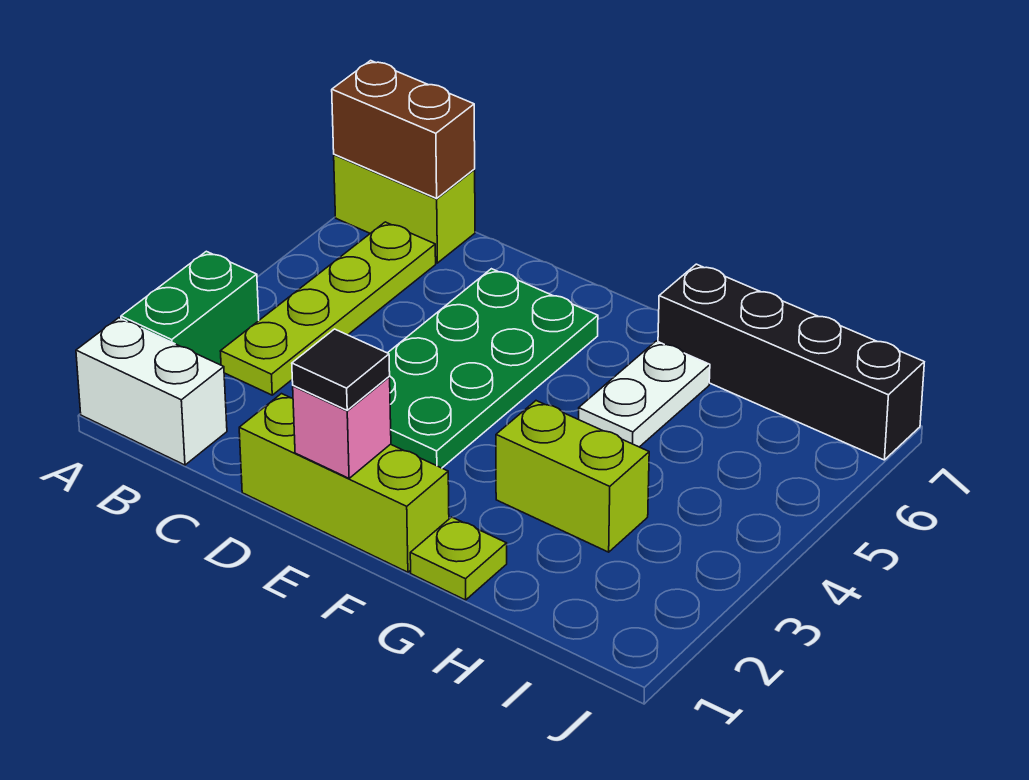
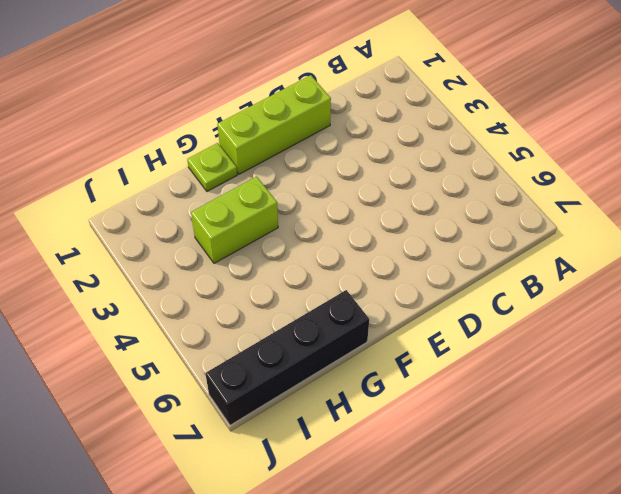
none -> white 1x2 brick [76,318,227,465]
none -> green 1x2 brick [121,251,259,365]
none -> lime 1x2 brick [334,154,475,263]

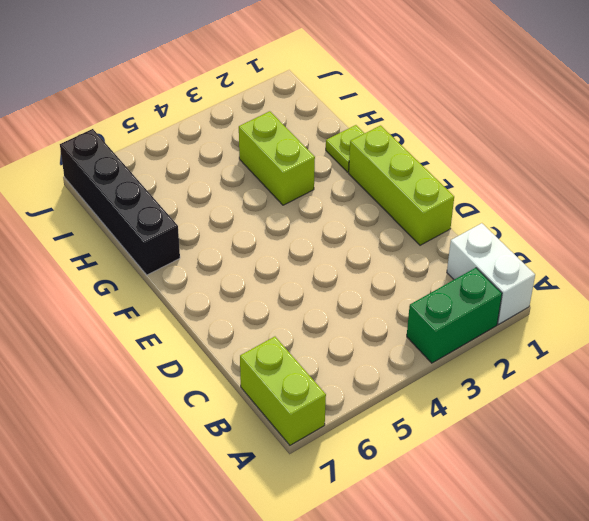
none -> lime 1x4 plate [220,222,436,395]
none -> green 2x4 plate [388,269,598,468]
none -> white 1x2 plate [579,341,710,447]

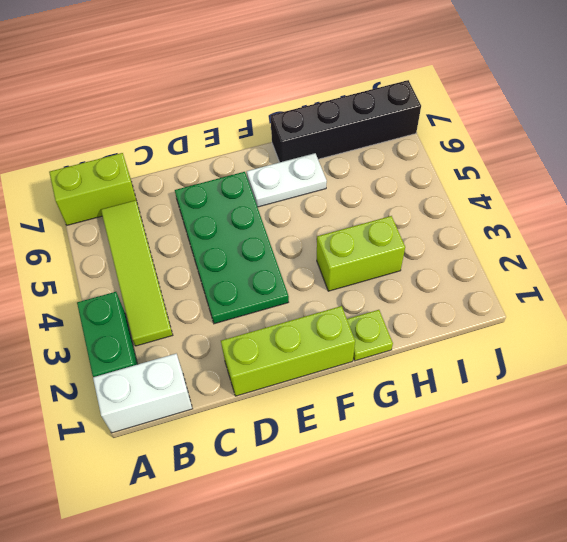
lime 1x4 tile [101,200,173,346] -> lime 1x4 plate [220,222,436,395]
white 1x2 plate [247,153,327,207] -> white 1x2 plate turned to [579,341,710,447]
none -> brown 1x2 brick [332,61,475,198]
none -> pink 1x1 brick [293,377,391,478]
none -> black 1x1 tile [292,329,390,410]

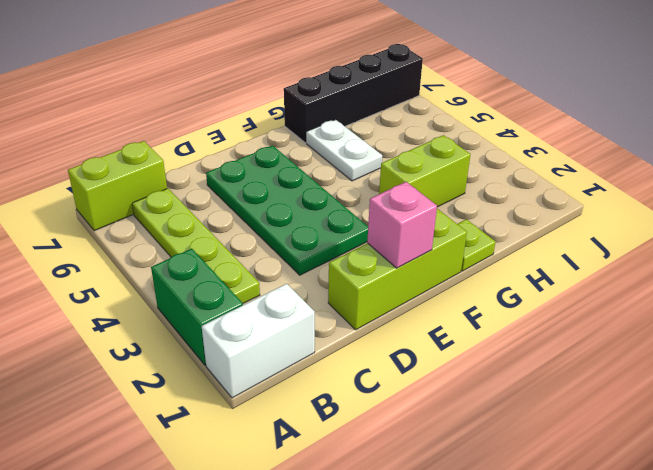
none -> brown 1x2 brick [332,61,475,198]
none -> black 1x1 tile [292,329,390,410]

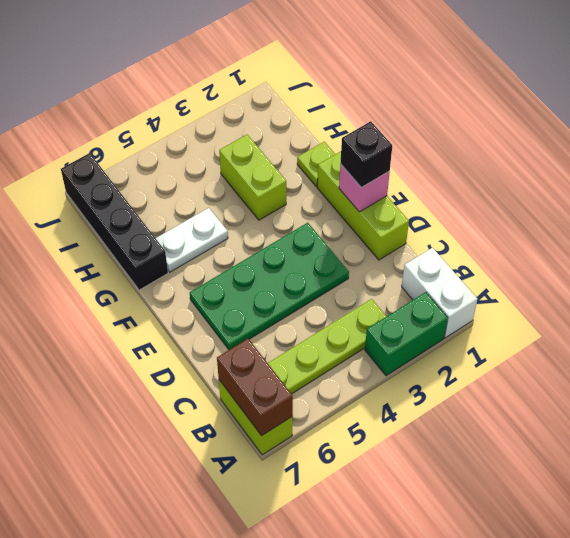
black 1x1 brick [340,121,392,188] -> black 1x1 tile [292,329,390,410]

